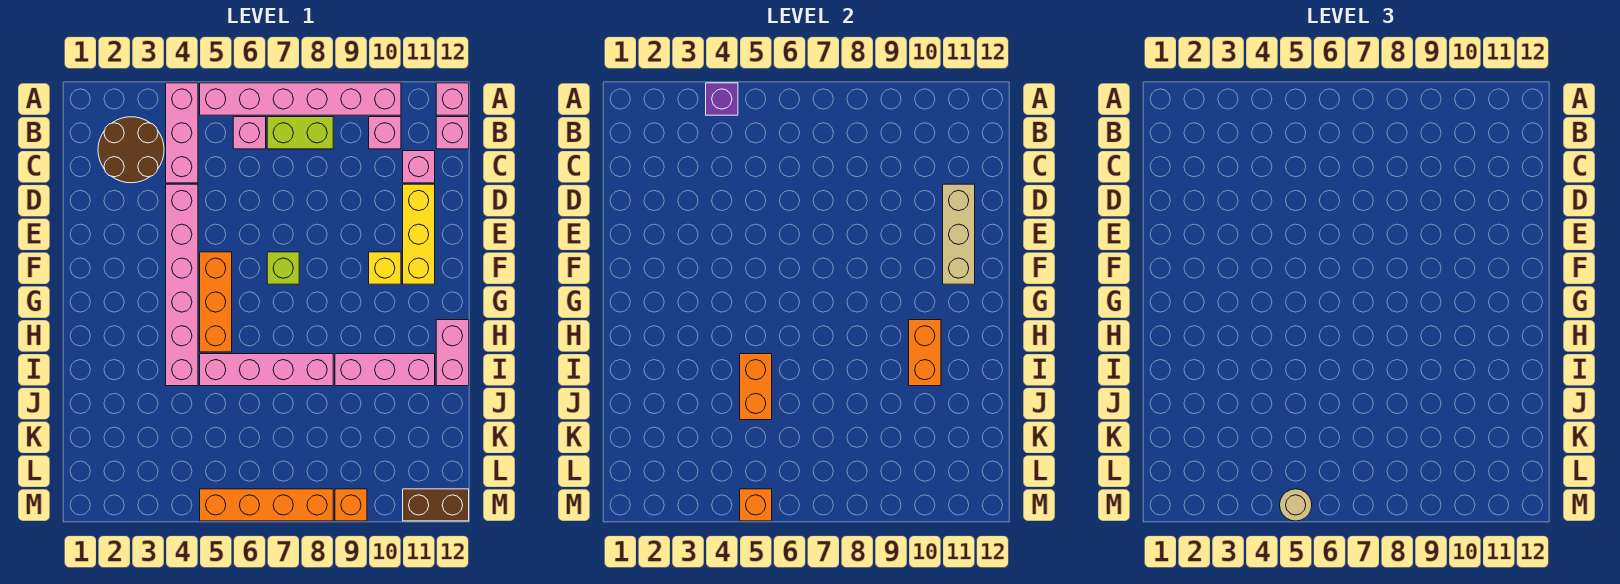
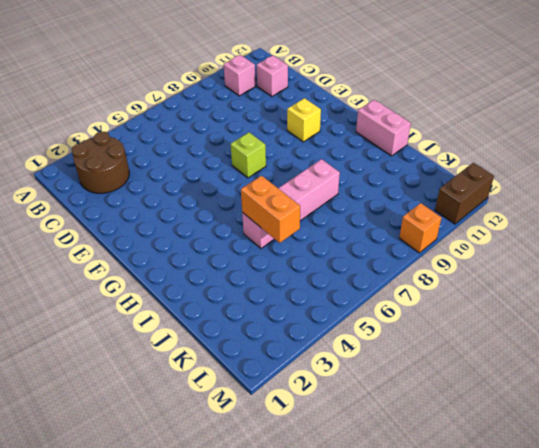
none -> pink 1x3 brick [166,83,198,183]
none -> pink 1x6 brick [200,83,401,115]
none -> pink 1x1 brick [436,83,469,115]

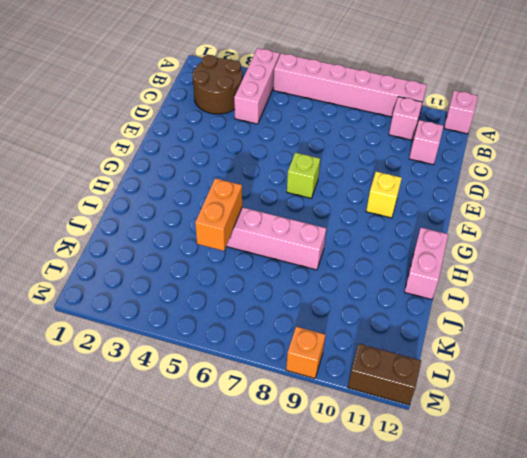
none -> pink 1x1 brick [233,117,266,149]
none -> lime 1x2 brick [267,117,333,149]
none -> pink 1x1 brick [436,117,469,149]

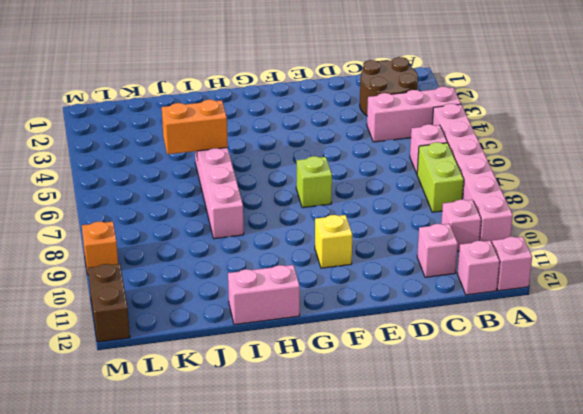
none -> pink 1x6 brick [166,184,198,386]
none -> yellow 1x3 brick [403,184,435,284]
none -> orange 1x3 brick [200,252,232,352]

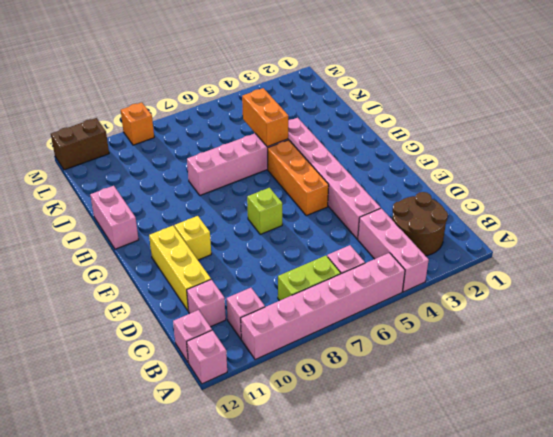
none -> pink 1x3 brick [335,354,435,386]
none -> orange 1x4 brick [200,489,333,521]
none -> purple 1x1 brick [706,83,738,115]

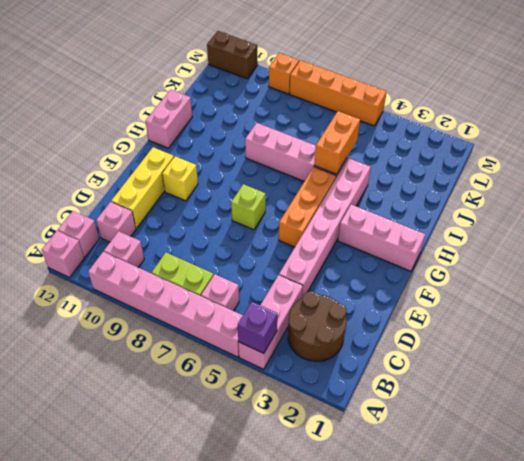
pink 1x3 brick [338,204,425,271] -> pink 1x3 brick moved to [335,354,435,386]
none -> tan 1x3 brick [943,184,975,284]
none -> orange 1x2 brick [909,320,941,386]
none -> orange 1x1 brick [740,489,772,521]

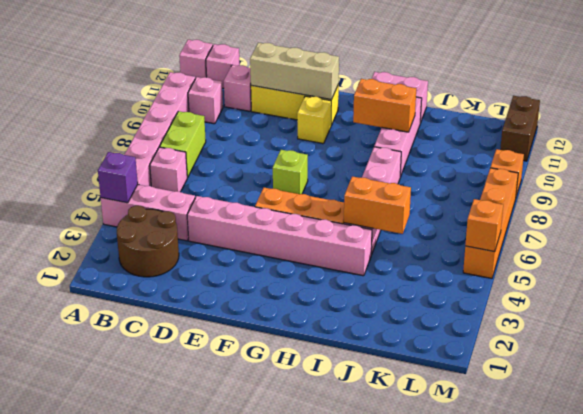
none -> tan 1x1 round brick [1280,489,1312,521]

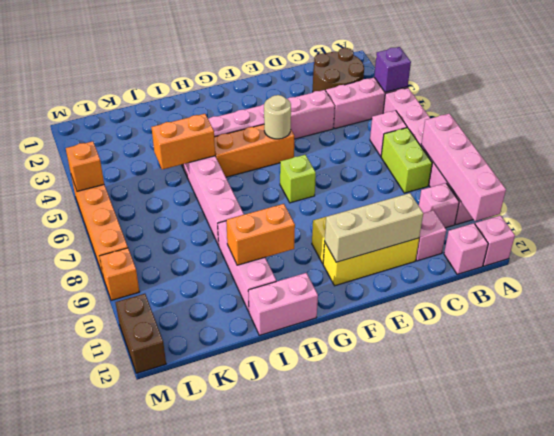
pink 1x4 brick [421,114,506,221] -> none
tan 1x1 round brick [264,95,291,139] -> tan 1x1 round brick moved to [1280,489,1312,521]

